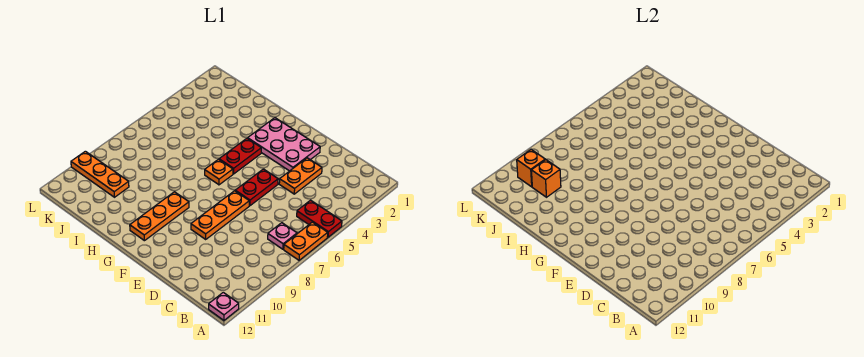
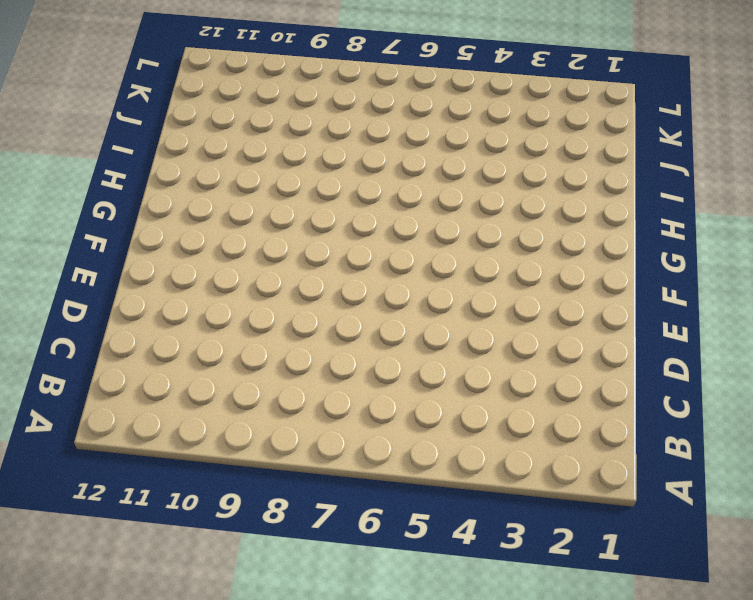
none -> red 1x2 plate [297,200,342,237]
none -> orange 1x2 plate [284,222,328,260]
none -> pink 1x1 plate [209,292,239,320]

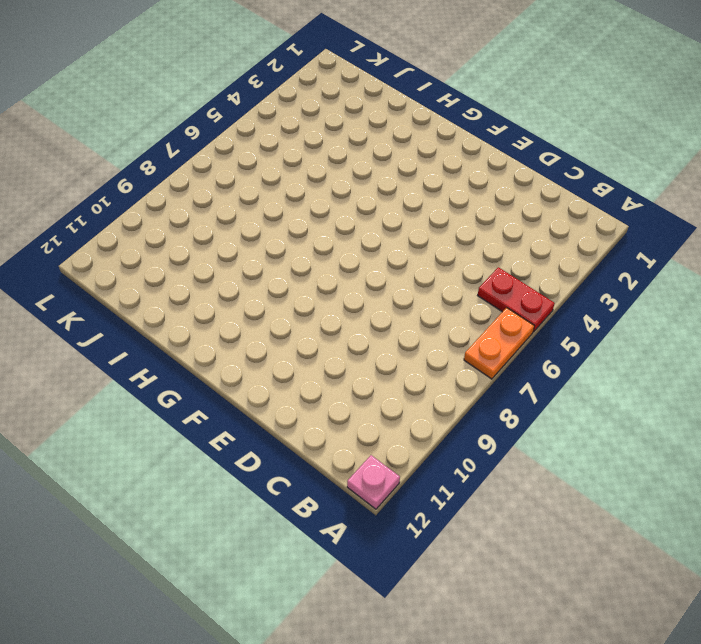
none -> pink 1x1 plate [268,223,297,249]
none -> orange 1x2 plate [279,158,322,194]
none -> pink 2x3 plate [248,118,320,171]

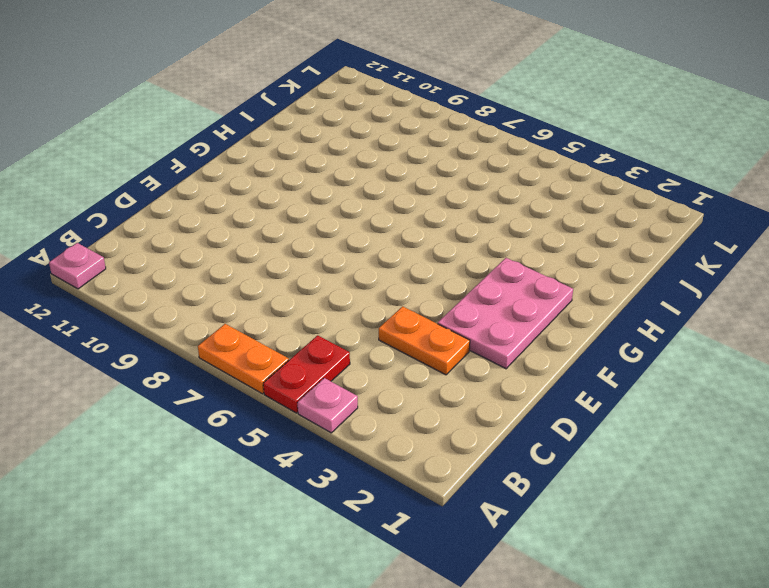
pink 1x1 plate [298,378,358,433] -> pink 1x1 plate moved to [268,223,297,249]
none -> red 1x2 plate [235,169,278,206]
none -> orange 1x3 plate [191,191,249,239]
none -> red 1x2 plate [219,138,261,174]

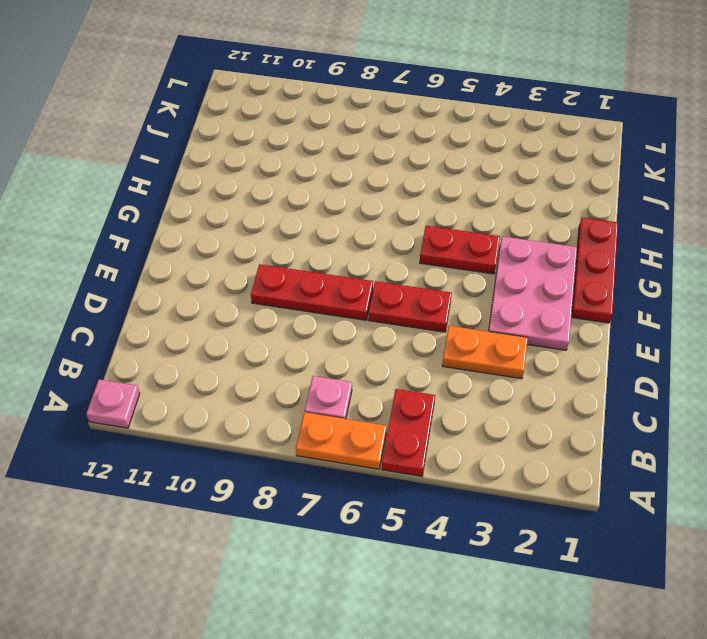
red 1x3 plate [251,264,373,320] -> orange 1x3 plate [191,191,249,239]
red 1x3 plate [571,218,618,323] -> none
none -> orange 1x1 plate [205,159,233,185]
none -> orange 1x3 plate [130,192,189,241]
none -> orange 1x3 plate [71,151,129,197]

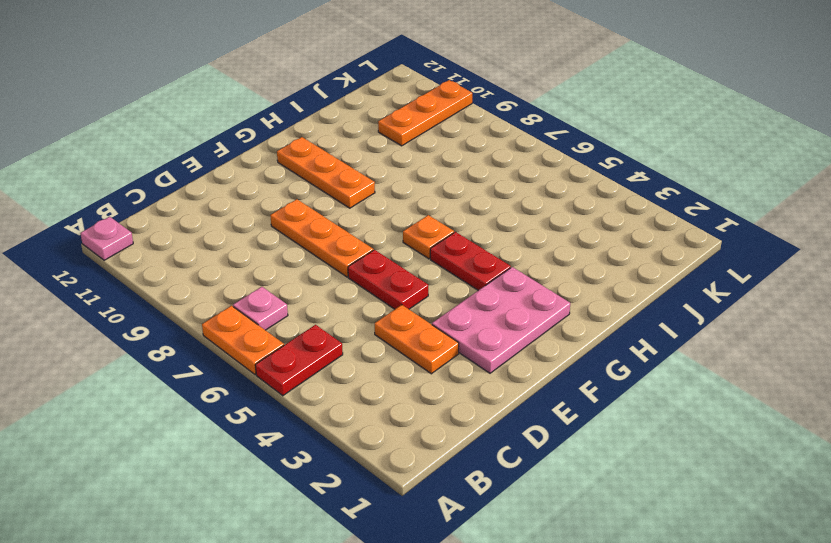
none -> orange 1x1 brick [531,160,561,197]
none -> orange 1x1 brick [517,150,545,187]

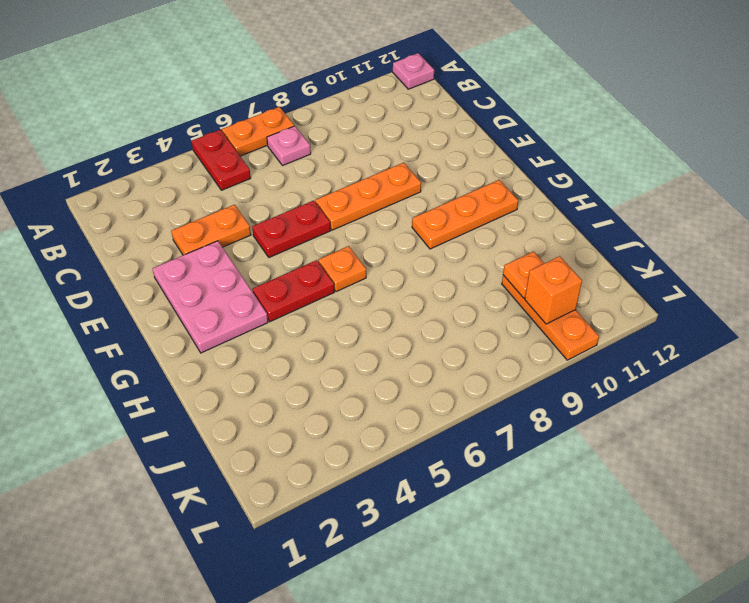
orange 1x1 plate [503,252,544,298] -> orange 1x1 brick [531,160,561,197]

